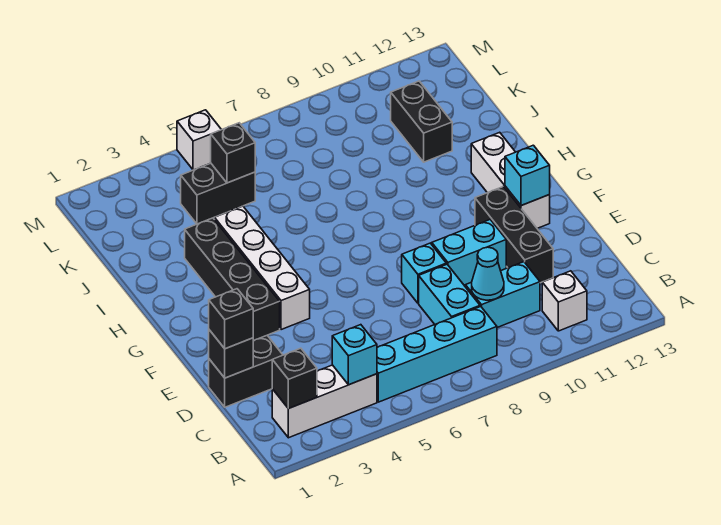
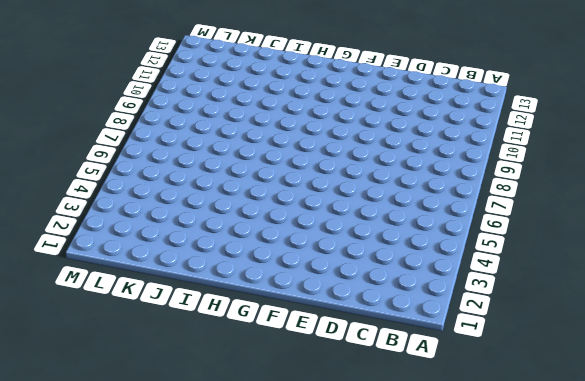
none -> white 1x3 brick [272,365,377,438]
none -> cyan 1x4 brick [377,307,497,402]
none -> white 1x1 brick [542,271,587,331]

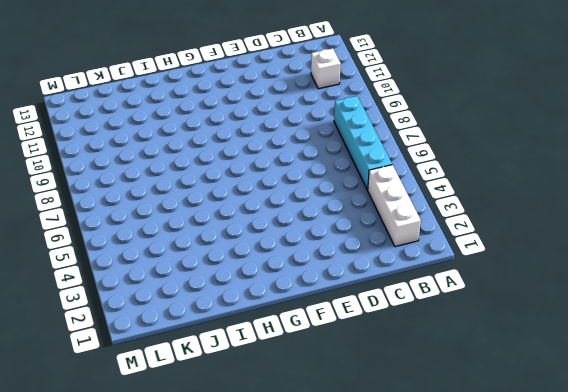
none -> cyan 1x2 brick [419,264,480,324]
none -> cyan 1x2 brick [465,262,540,328]
none -> black 1x2 brick [209,336,283,407]

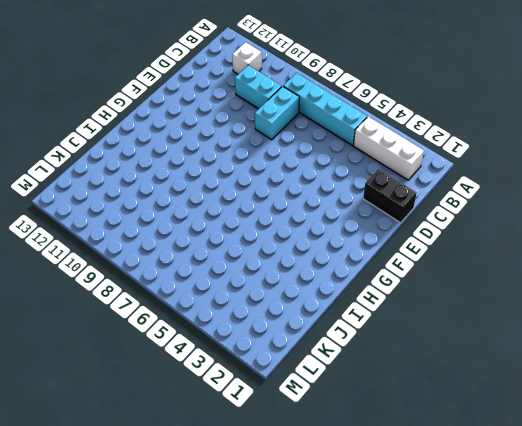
none -> black 1x3 brick [475,187,553,283]
none -> cyan 1x1 brick [402,243,446,303]
none -> cyan 1x2 brick [432,220,506,285]

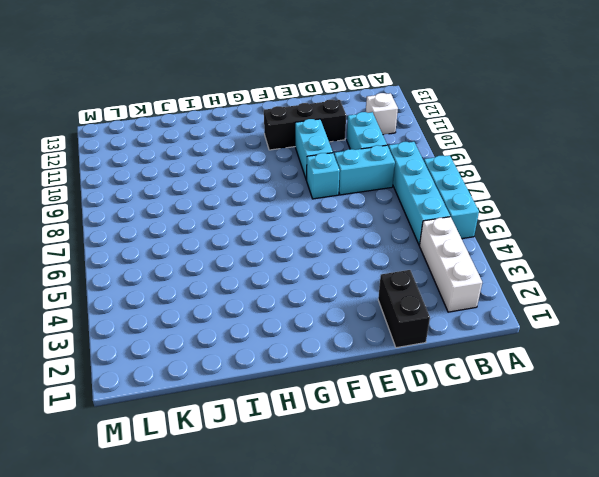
cyan 1x3 brick [424,155,479,239] -> none
none -> black 1x4 brick [185,218,280,341]
none -> white 1x4 brick [215,206,310,330]
none -> white 1x3 brick [471,132,550,228]

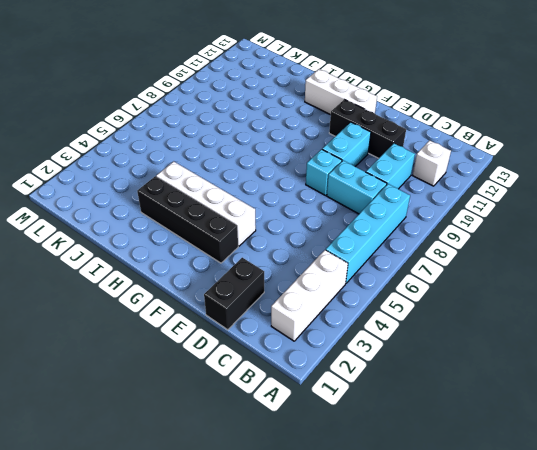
none -> black 1x2 brick [391,81,452,162]
none -> black 1x2 brick [181,163,255,224]
none -> white 1x1 brick [177,110,221,170]

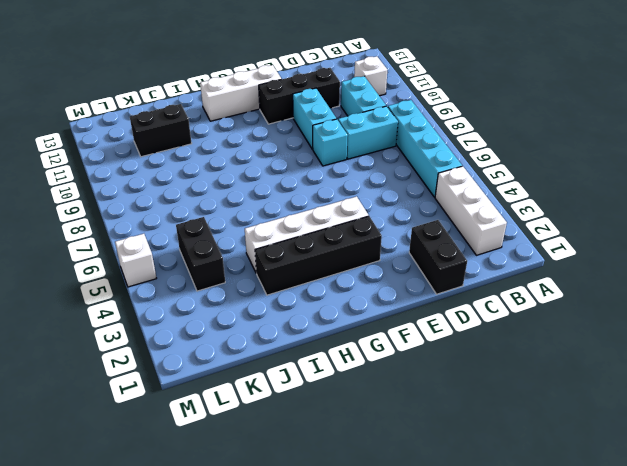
none -> black 1x1 brick [272,348,317,409]
none -> cyan 1x1 brick [332,325,377,385]
none -> cyan 1x1 cone [472,247,504,300]

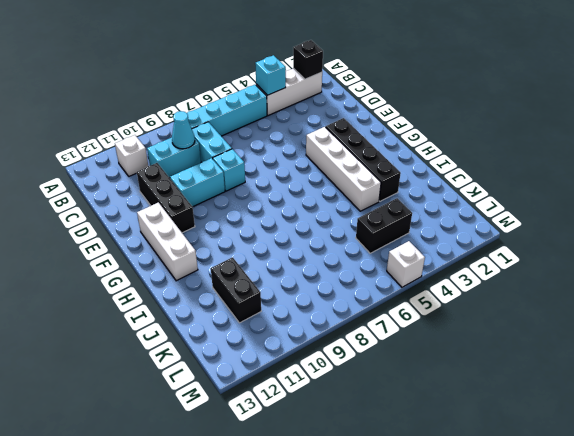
none -> black 1x2 brick [209,336,283,407]
none -> black 1x1 brick [209,330,253,378]
none -> cyan 1x1 brick [505,145,550,206]

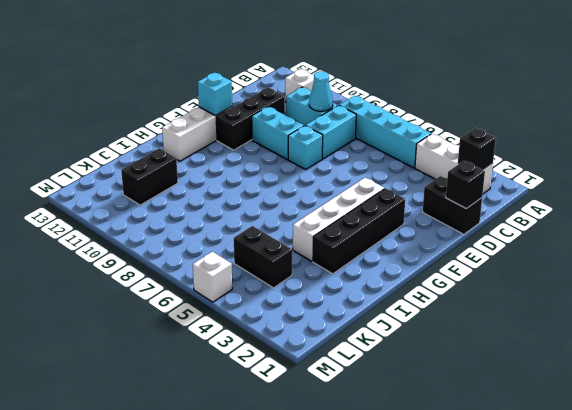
none -> cyan 1x1 brick [332,325,377,385]
none -> black 1x1 brick [211,123,255,183]
none -> black 1x1 brick [209,289,253,349]

